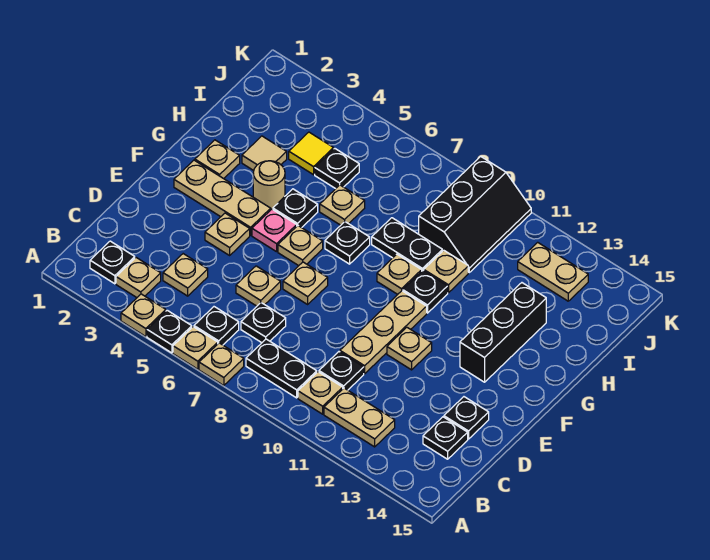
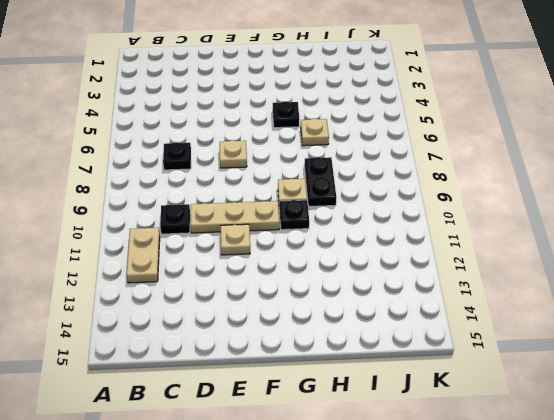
none -> tan 1x1 plate [121,294,166,337]
none -> black 1x1 plate [147,310,192,353]
none -> tan 1x1 plate [173,327,218,369]
none -> tan 1x1 plate [199,343,244,386]

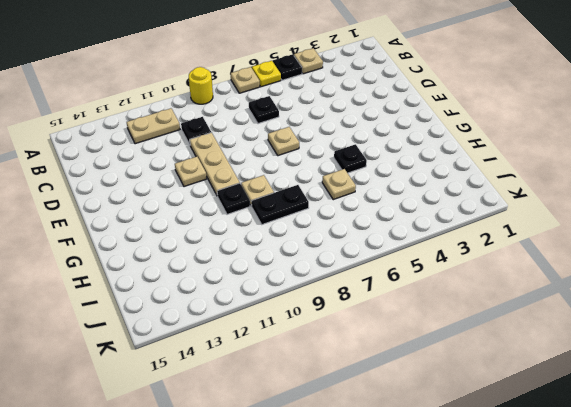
yellow 1x1 plate [252,61,281,87] -> tan 1x1 plate [173,327,218,369]
yellow 1x1 round brick [189,67,213,104] -> none
none -> black 1x1 plate [90,241,135,284]
none -> tan 1x1 plate [116,258,161,298]
none -> black 1x1 plate [194,307,239,345]
none -> black 1x2 plate [246,339,317,398]

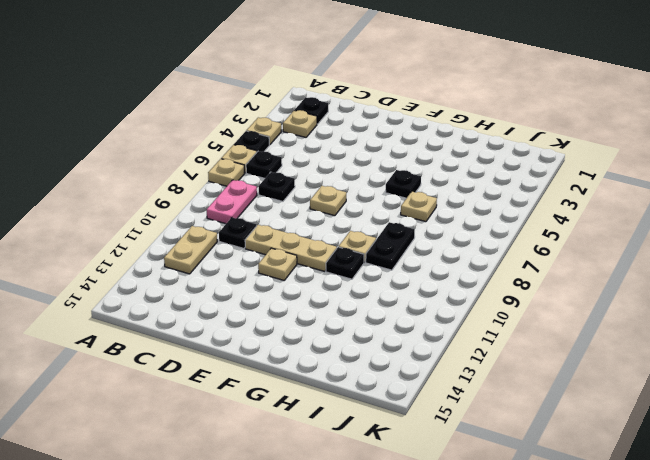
pink 1x2 plate [207,180,257,224] -> black 1x2 plate [246,339,317,398]
none -> tan 1x1 plate [298,372,343,414]
none -> tan 1x1 plate [163,254,208,296]
none -> black 1x1 plate [423,417,468,459]
none -> tan 1x1 plate [236,266,281,306]

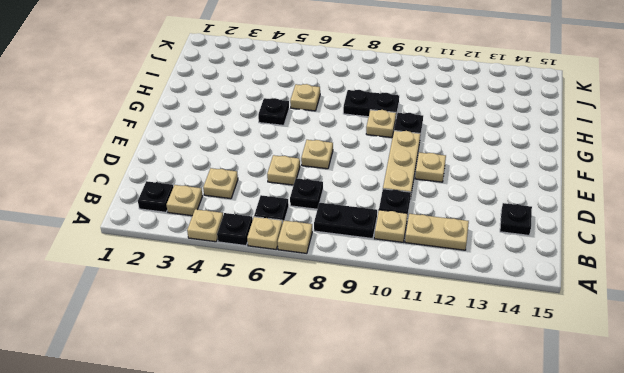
none -> black 1x1 plate [444,397,489,439]
none -> tan 1x1 plate [205,213,250,255]
none -> tan 1x3 plate [174,160,271,235]
none -> pink 1x1 plate [252,209,297,252]

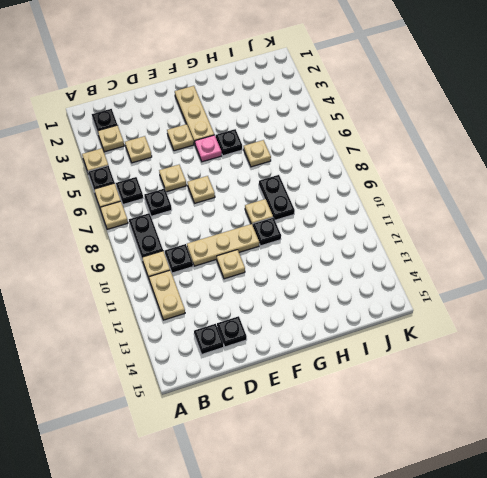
none -> tan 1x1 plate [278,226,323,266]
none -> black 1x3 brick [460,283,546,382]
none -> tan 1x1 plate [195,140,240,179]
none -> tan 1x1 round brick [253,161,285,209]

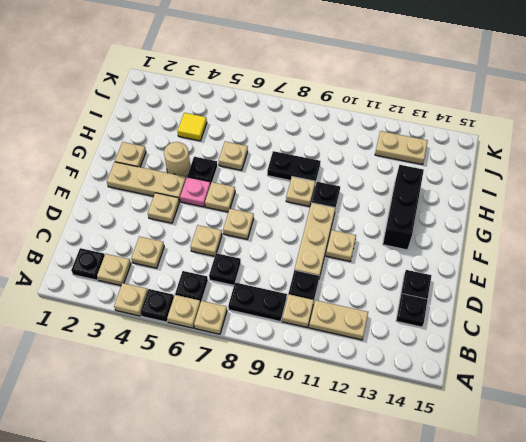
none -> black 1x1 plate [325,222,370,264]
none -> tan 1x1 tile [242,136,287,171]
none -> tan 1x1 plate [424,250,468,293]
none -> black 1x1 plate [315,149,359,189]

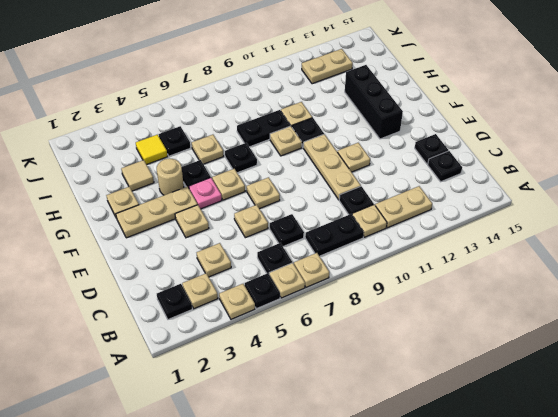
none -> black 2x3 slope [419,156,531,272]

